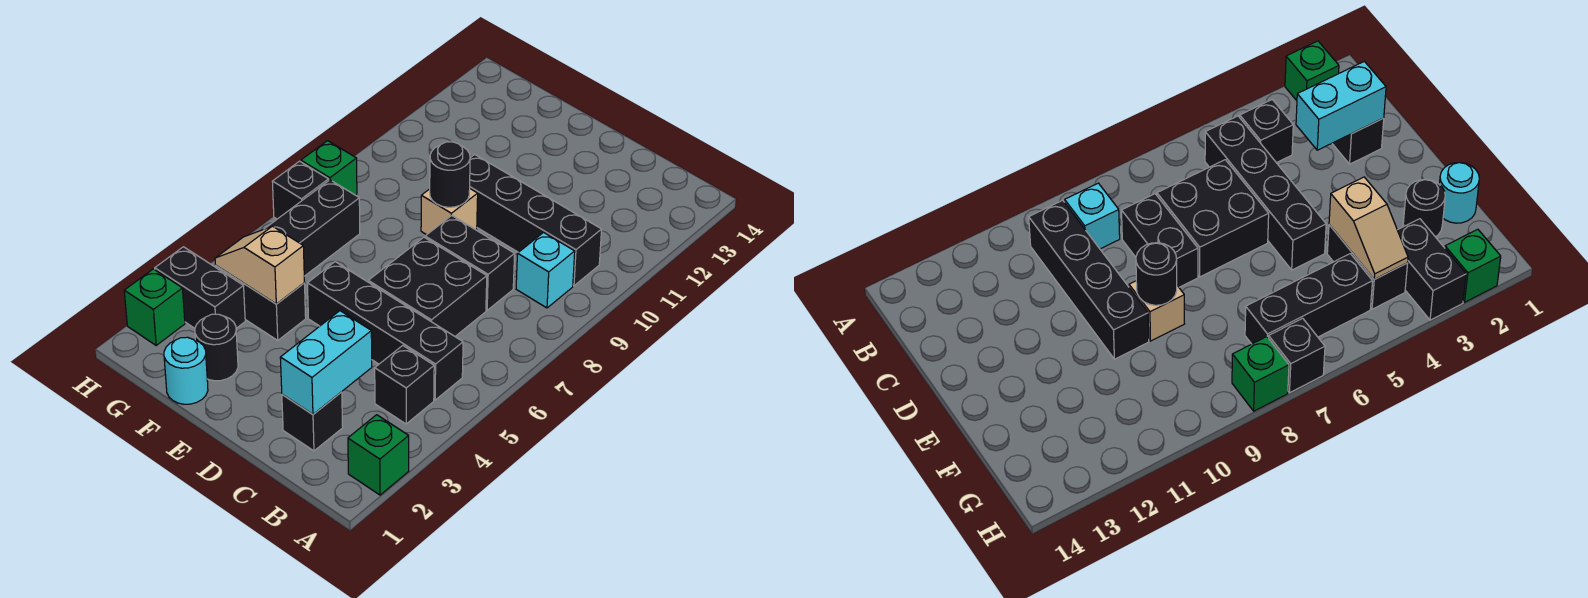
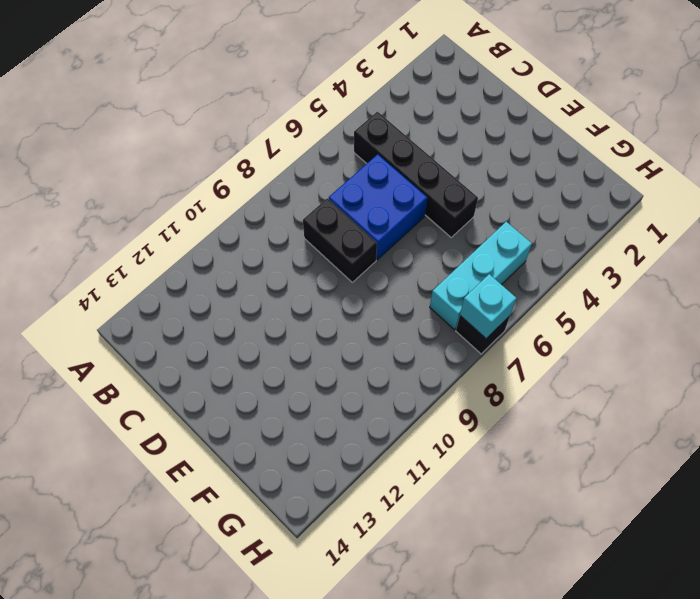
blue 2x2 brick [329,154,427,260] -> black 2x2 brick [368,237,487,336]
cyan 1x3 brick [430,222,532,330] -> black 1x3 brick [265,180,360,276]
cyan 1x1 brick [460,274,516,339] -> cyan 1x1 brick moved to [516,232,575,308]
none -> green 1x1 brick [348,415,409,495]
none -> black 1x1 brick [375,345,434,424]
none -> black 1x4 brick [470,154,602,286]

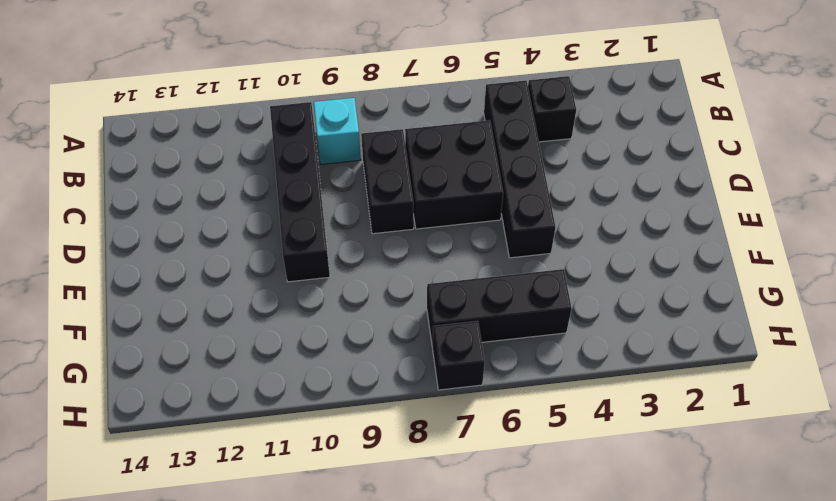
none -> green 1x1 brick [348,415,409,495]
none -> black 1x1 brick [282,392,343,451]
none -> tan 1x1 brick [421,189,478,235]

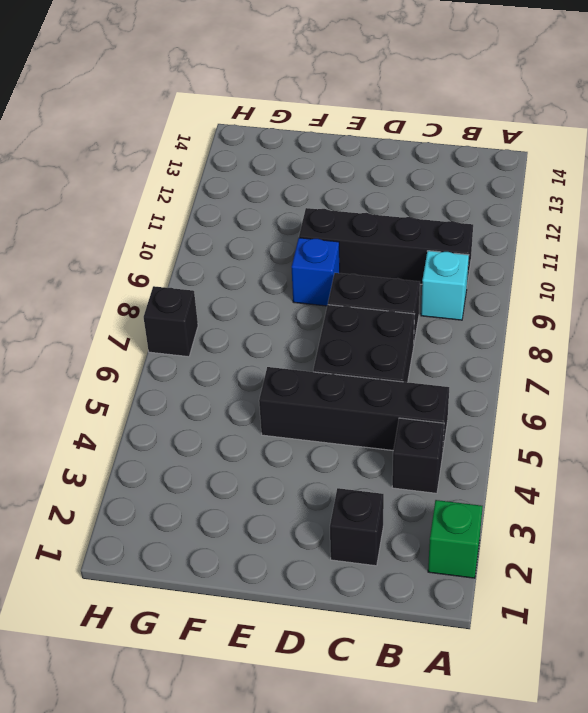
blue 1x1 brick [292,238,340,306] -> tan 1x1 brick [421,189,478,235]
none -> cyan 1x1 round brick [164,337,208,404]
none -> black 1x1 round brick [195,314,238,381]
none -> black 1x2 brick [216,266,306,340]

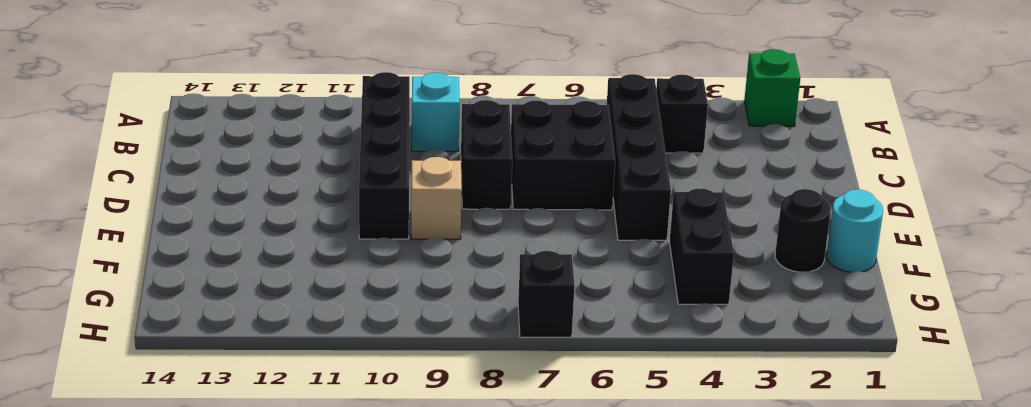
none -> black 1x1 brick [282,392,343,451]
none -> black 1x2 brick [155,247,245,328]
none -> black 1x3 brick [265,180,360,276]

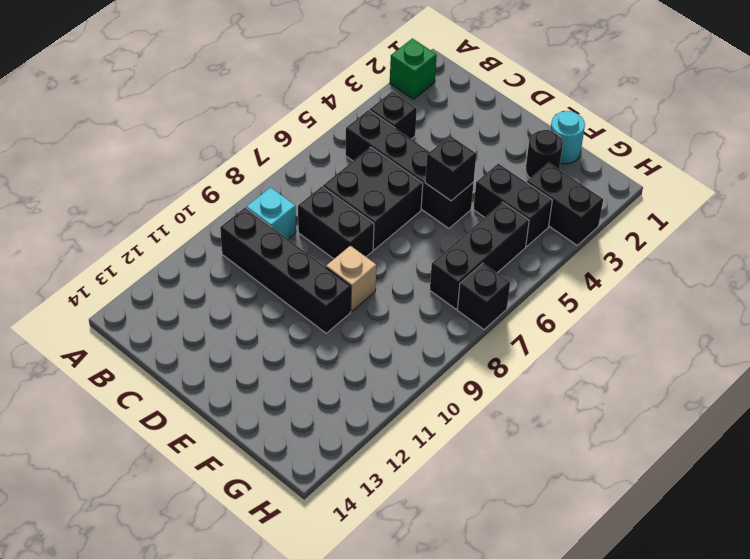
black 1x1 brick [425,136,476,201] -> black 1x1 brick moved to [282,392,343,451]
none -> green 1x1 brick [124,269,185,345]
none -> green 1x1 brick [301,141,357,195]
none -> cyan 1x2 brick [280,311,372,414]

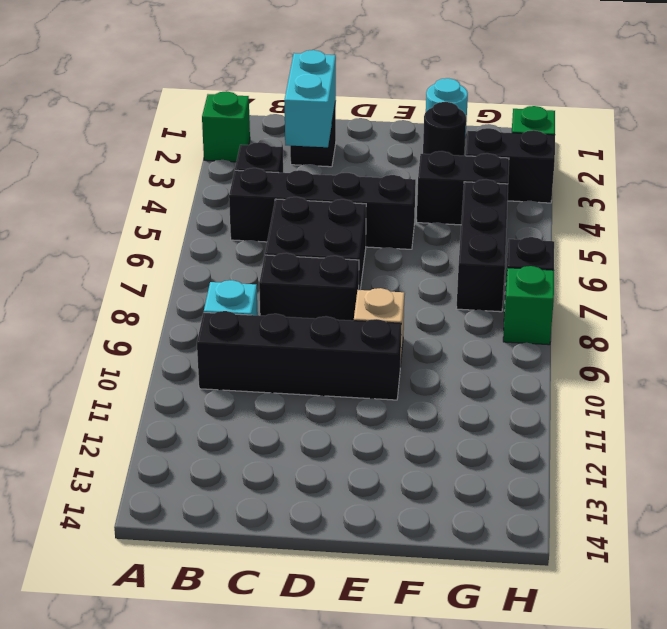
none -> black 1x1 round brick [430,142,470,207]
none -> tan 1x2 slope [215,226,305,304]

